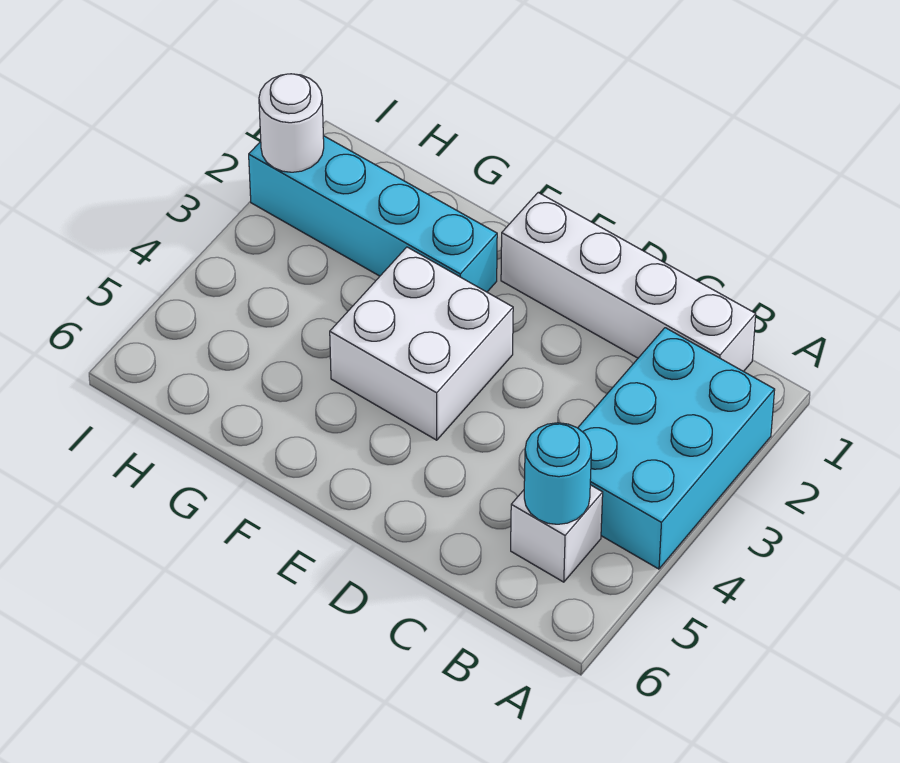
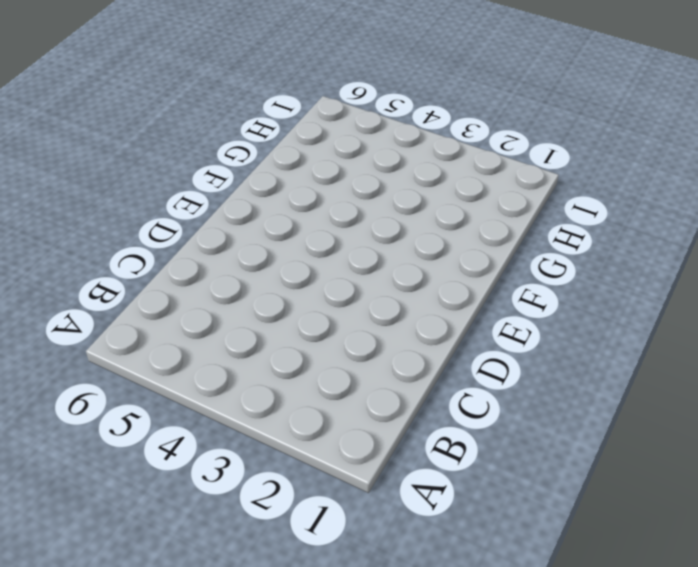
none -> cyan 2x3 brick [578,328,775,569]
none -> white 1x4 brick [501,193,756,372]

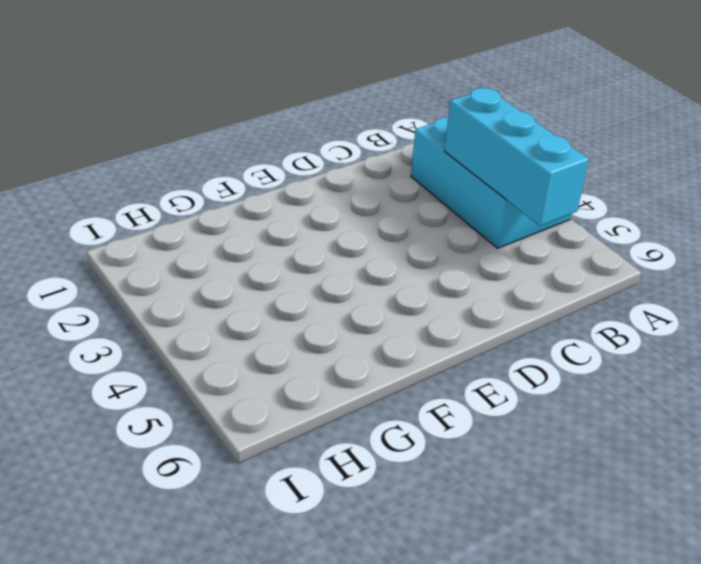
cyan 1x3 brick [444,88,589,226] -> cyan 1x1 round brick [524,423,592,524]
none -> white 1x4 brick [501,193,756,372]
none -> white 1x1 brick [511,485,603,582]

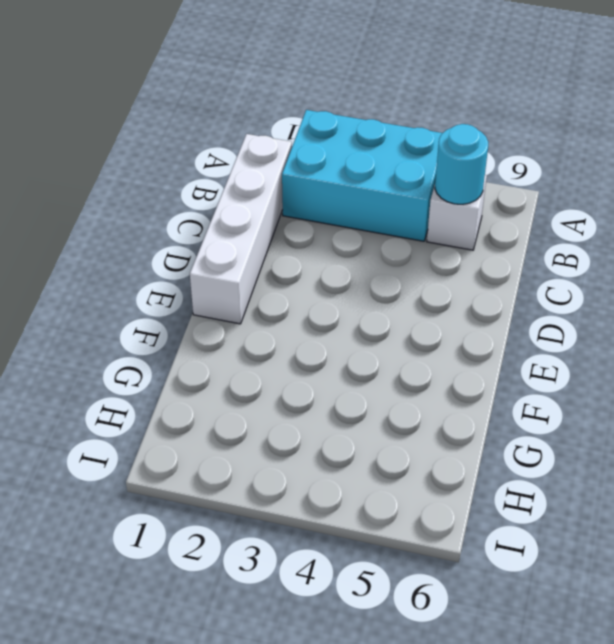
none -> white 2x2 brick [330,247,513,440]
none -> cyan 1x4 brick [249,136,497,292]

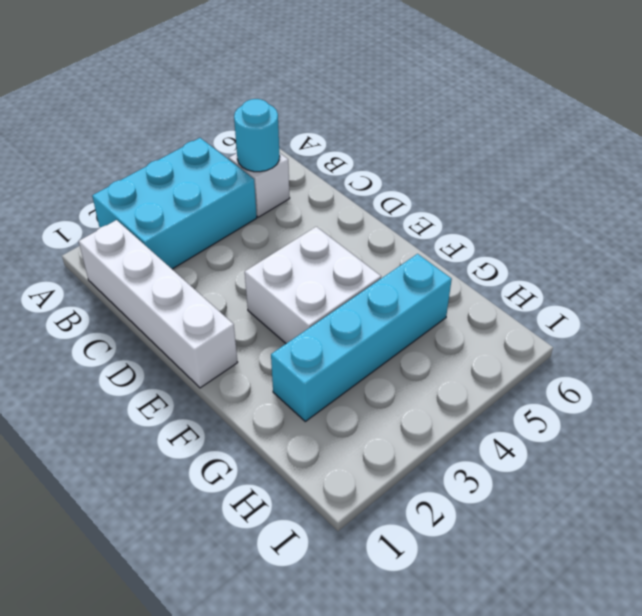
cyan 1x4 brick [271,254,452,421] -> cyan 1x4 brick turned to [249,136,497,292]
none -> white 1x1 round brick [259,74,324,172]

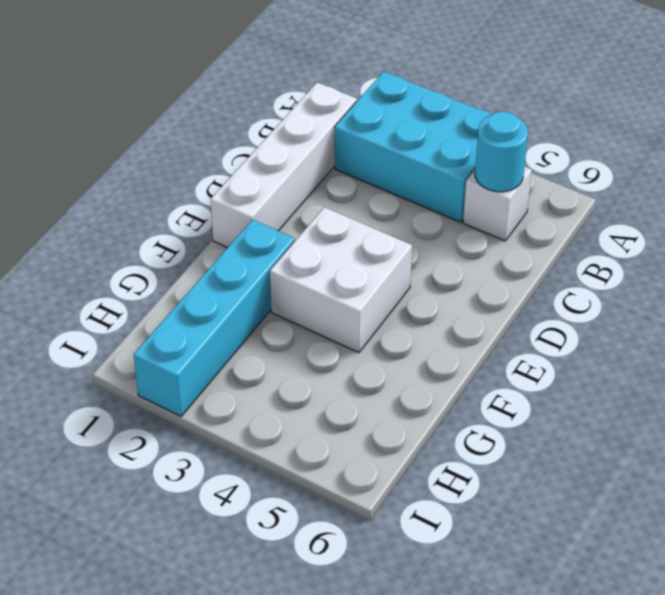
none -> white 1x1 round brick [259,74,324,172]

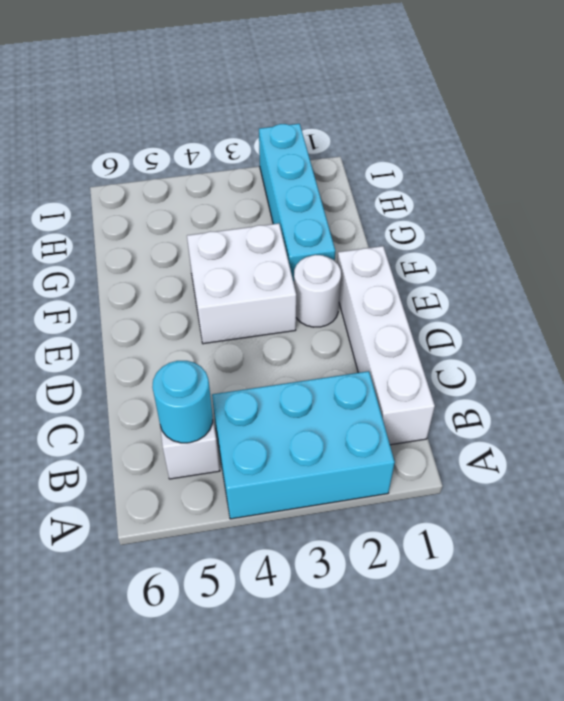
white 1x1 round brick [294,255,341,327] -> white 1x1 round brick moved to [259,74,324,172]

